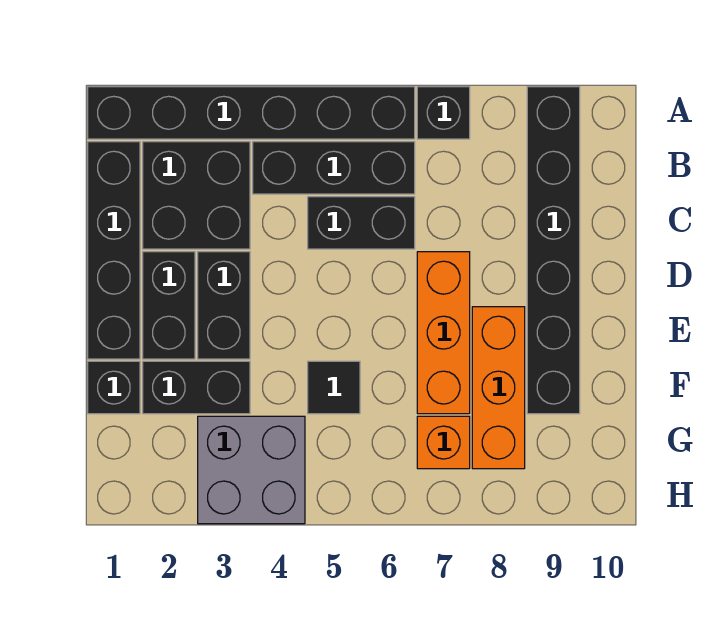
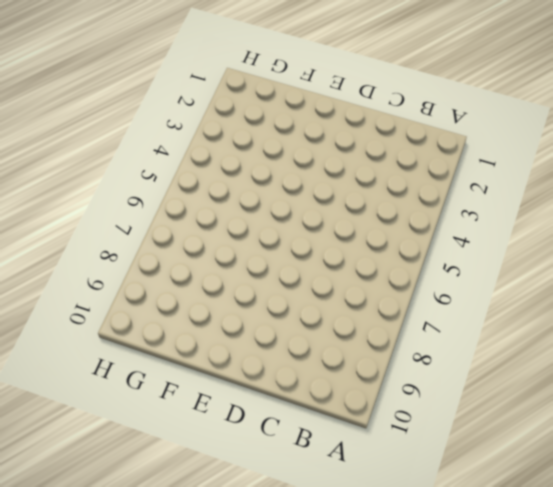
none -> black 1x6 brick [88,87,415,139]
none -> black 1x1 brick [417,87,470,139]
none -> black 1x6 brick [527,87,580,414]

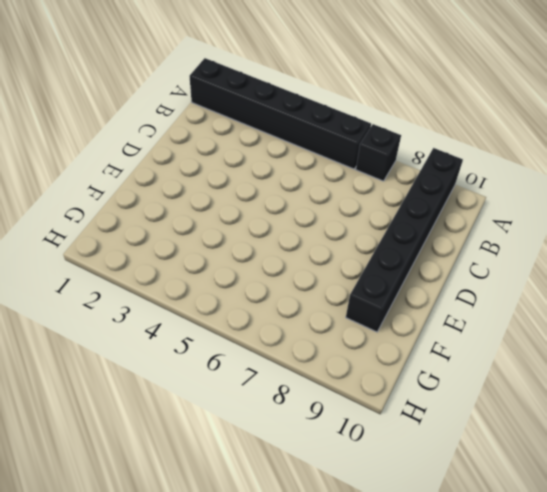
none -> black 1x4 brick [88,142,140,359]
none -> black 2x2 brick [143,142,250,249]
none -> black 1x3 brick [253,142,415,194]

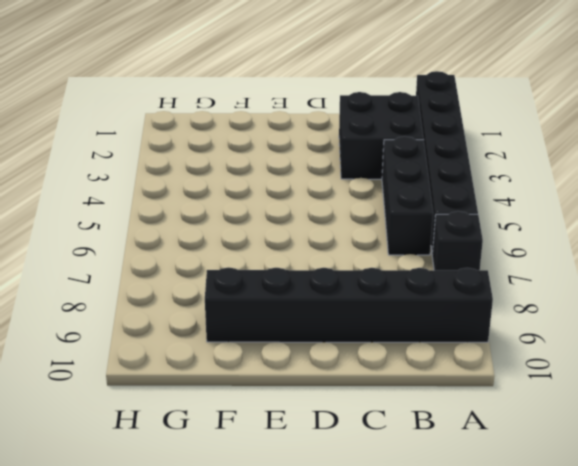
none -> black 1x4 brick [88,142,140,359]
none -> black 1x2 brick [308,197,415,249]
none -> black 1x2 brick [143,252,195,359]

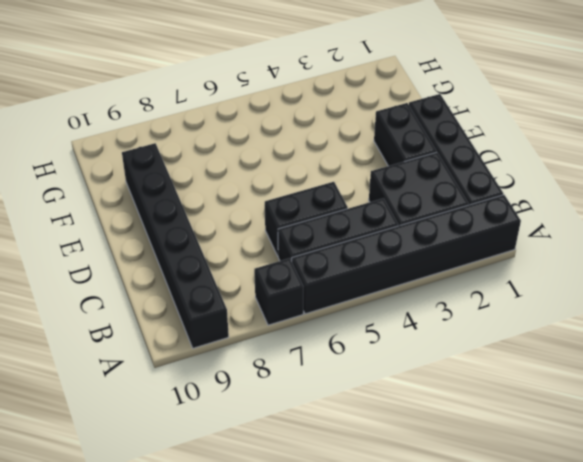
none -> black 1x2 brick [198,252,250,359]
none -> orange 1x3 brick [417,252,470,414]
none -> orange 1x3 brick [472,307,525,469]

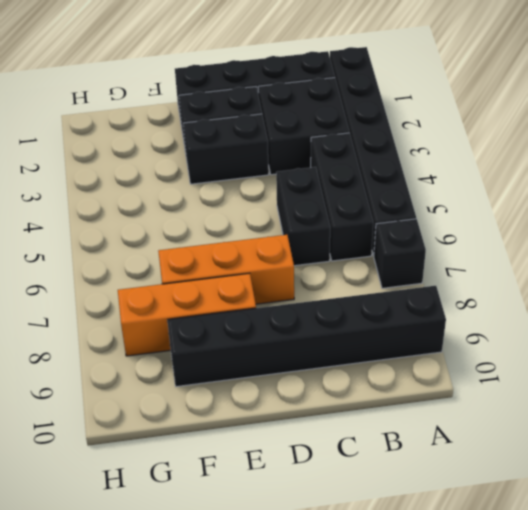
none -> black 1x1 brick [88,361,140,414]
none -> black 1x2 brick [143,361,250,414]
none -> black 1x1 tile [308,361,360,414]

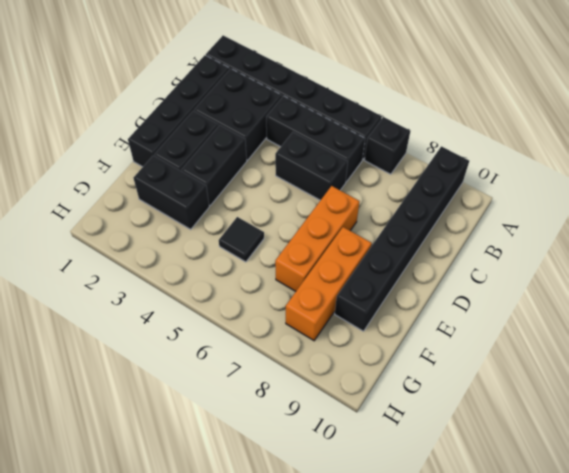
none -> black 1x1 brick [88,361,140,414]
none -> grey 2x2 brick [198,416,305,524]
none -> orange 1x1 brick [417,416,470,469]

